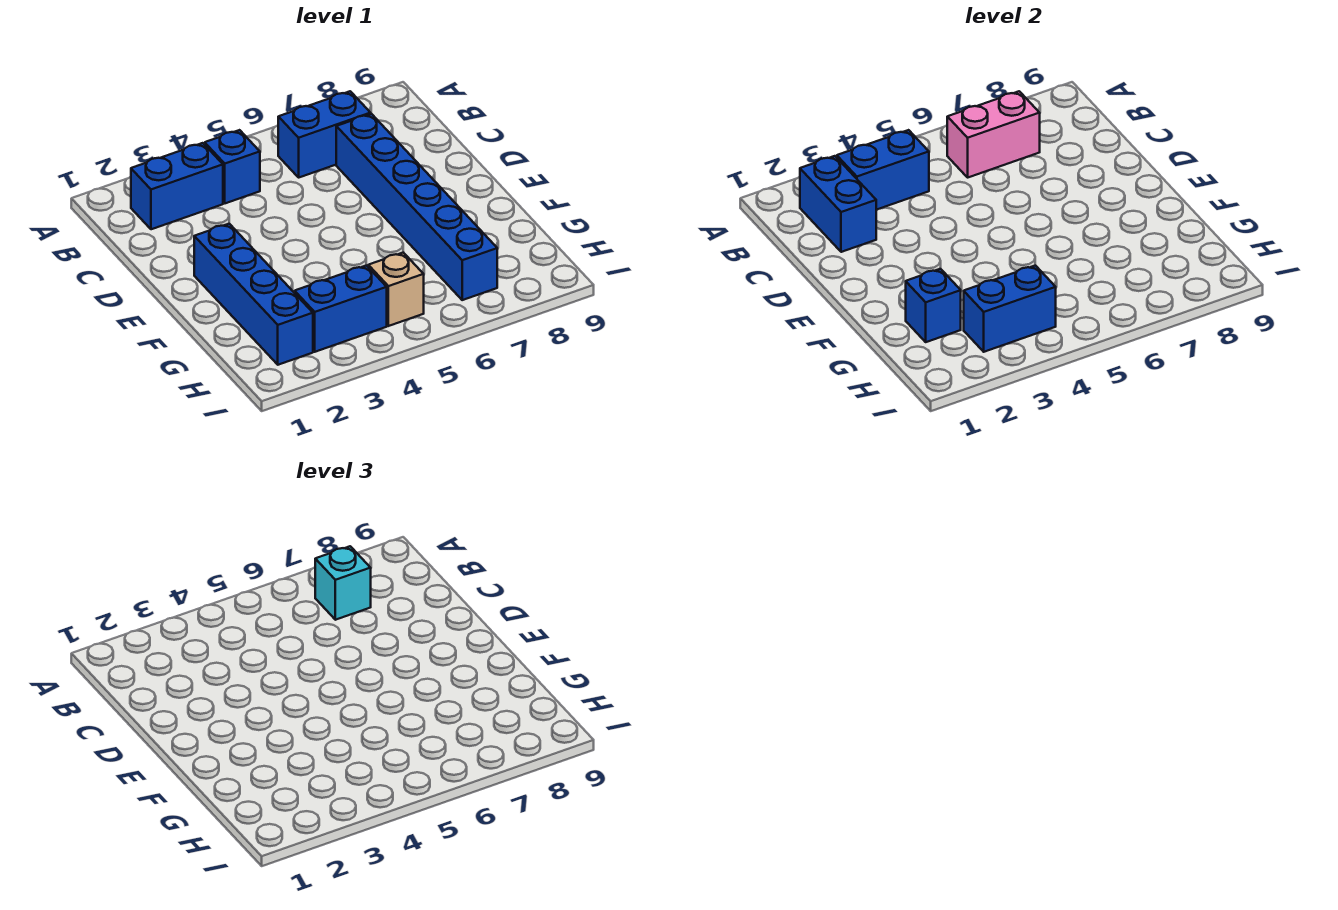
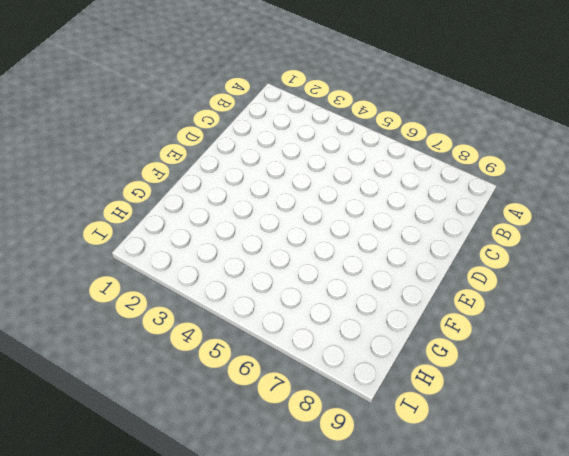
none -> blue 1x2 brick [131,143,223,229]
none -> blue 1x1 brick [205,130,260,203]
none -> blue 1x2 brick [278,91,371,177]

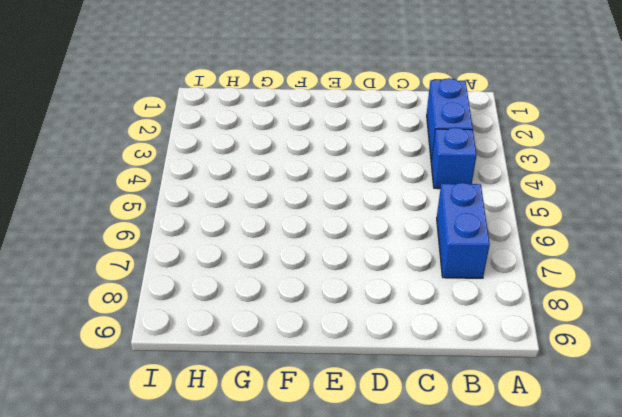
none -> blue 1x6 brick [336,114,497,300]
none -> blue 1x4 brick [194,224,313,365]
none -> blue 1x2 brick [295,266,387,352]

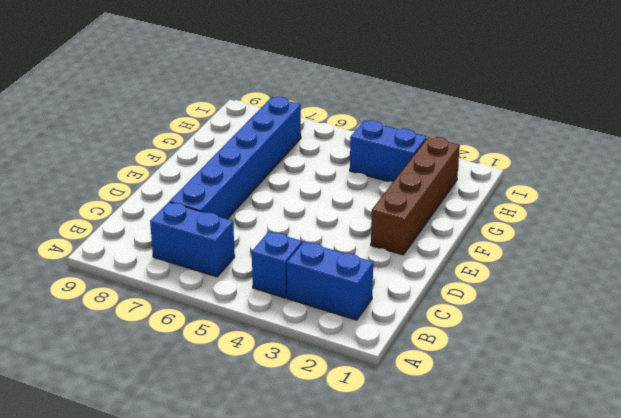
brown 1x4 brick [371,137,460,255] -> blue 1x4 brick [194,224,313,365]
none -> tan 1x1 brick [368,253,424,326]
none -> blue 1x2 brick [800,156,876,252]
none -> blue 1x2 brick [837,130,929,210]

